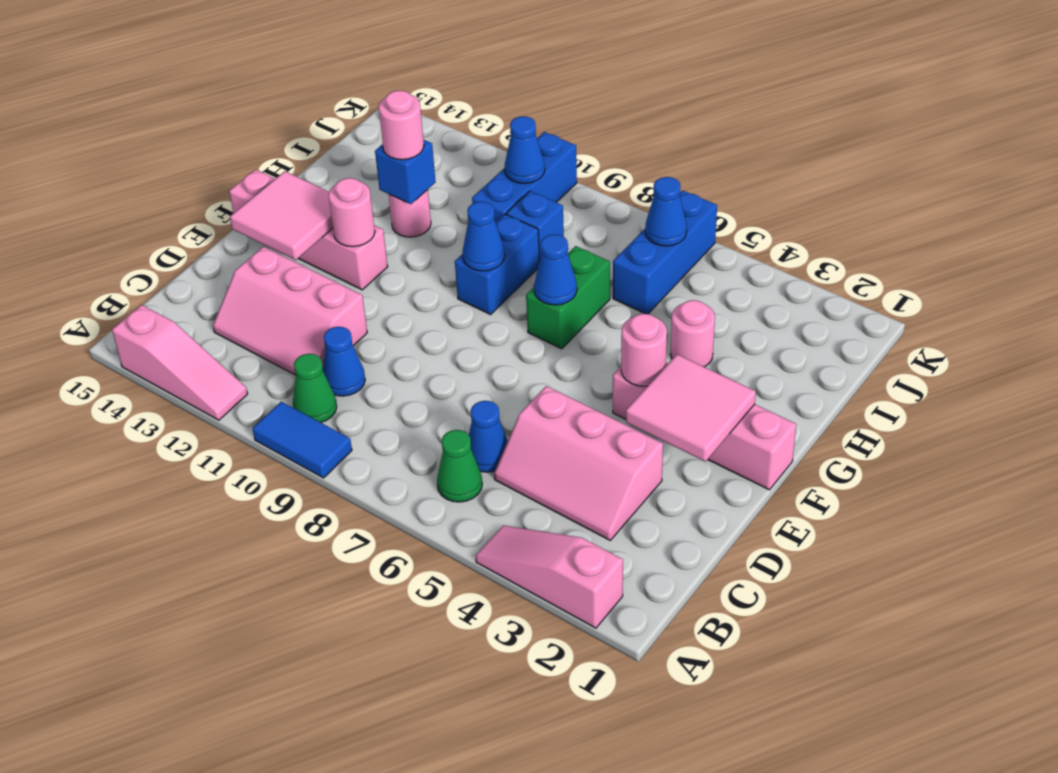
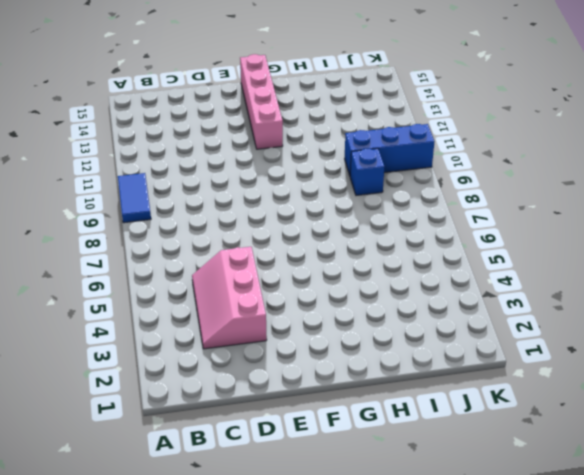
none -> pink 1x3 slope [476,525,623,628]
none -> pink 1x3 slope [112,305,248,420]
none -> green 1x1 cone [437,430,482,502]

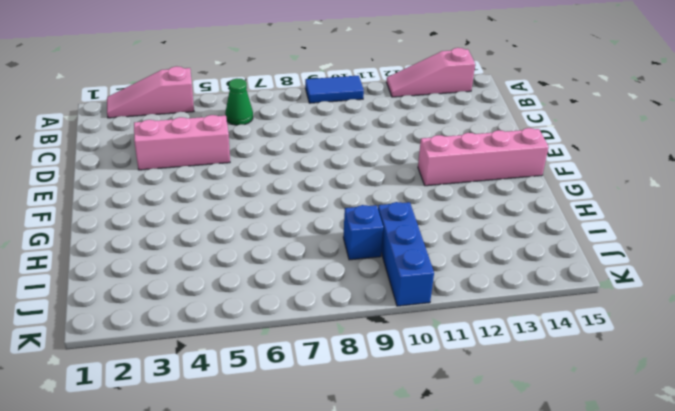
pink 1x3 slope [107,66,194,118] -> pink 1x3 slope turned to [476,525,623,628]
none -> green 1x1 cone [293,354,337,423]
none -> blue 1x1 cone [469,401,508,472]
none -> blue 1x1 cone [323,327,365,396]

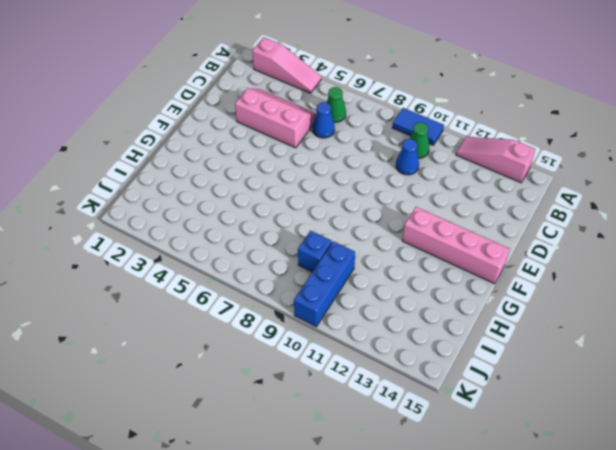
none -> pink 2x3 slope [213,247,367,375]
none -> pink 1x4 brick [613,363,796,490]
none -> green 1x2 brick [526,246,610,349]

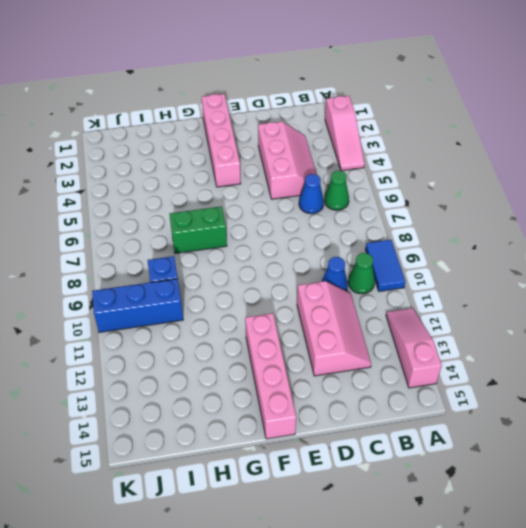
none -> blue 1x2 brick [455,214,539,315]
none -> pink 1x1 round brick [670,300,715,367]
none -> pink 1x1 round brick [388,190,431,237]

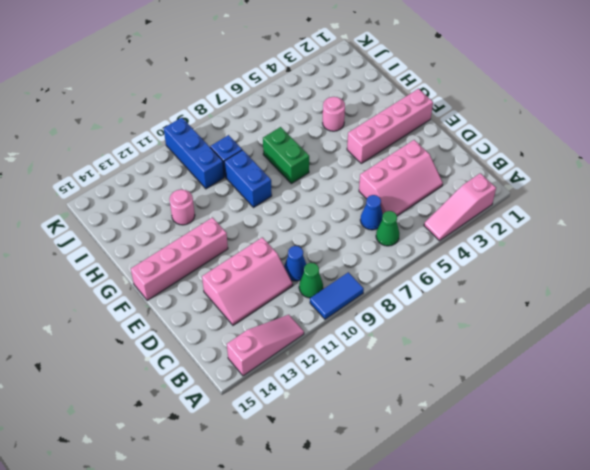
none -> blue 1x3 brick [613,191,717,314]
none -> pink 2x2 tile [626,354,756,462]
none -> pink 2x2 tile [230,171,333,260]

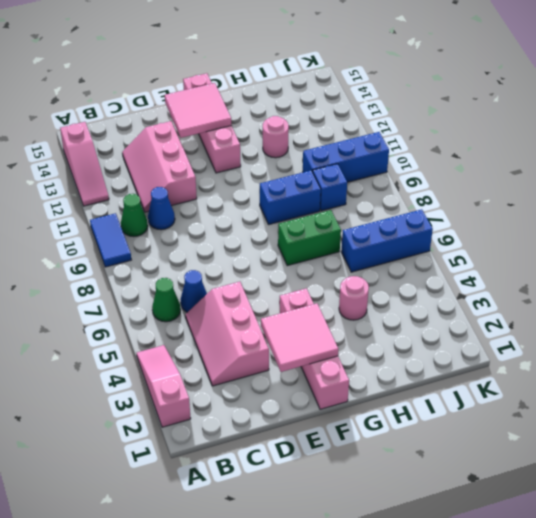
none -> pink 1x1 round brick [621,314,667,386]
none -> pink 1x1 round brick [328,178,375,247]
none -> blue 1x1 cone [534,235,577,305]

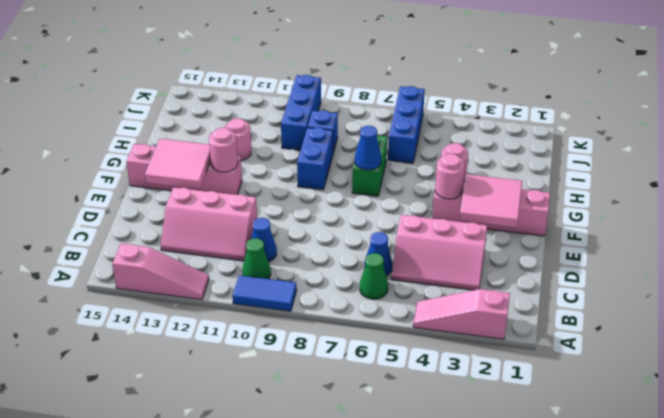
none -> blue 1x1 cone [463,202,505,271]
none -> blue 1x1 brick [375,140,436,204]
none -> blue 1x1 cone [645,177,687,246]

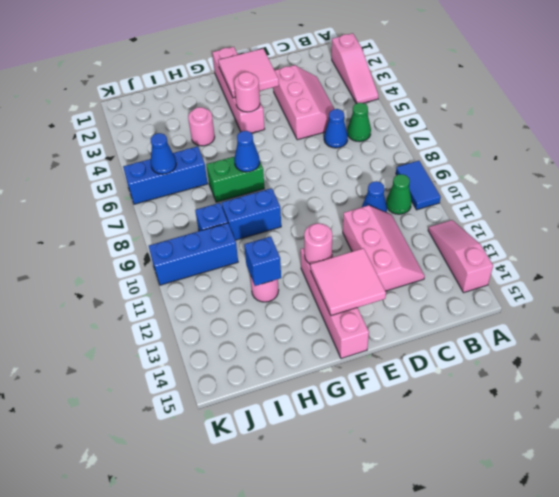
none -> blue 1x1 cone [463,202,505,271]
none -> blue 1x1 cone [505,116,545,184]
none -> pink 1x1 round brick [379,91,424,160]

